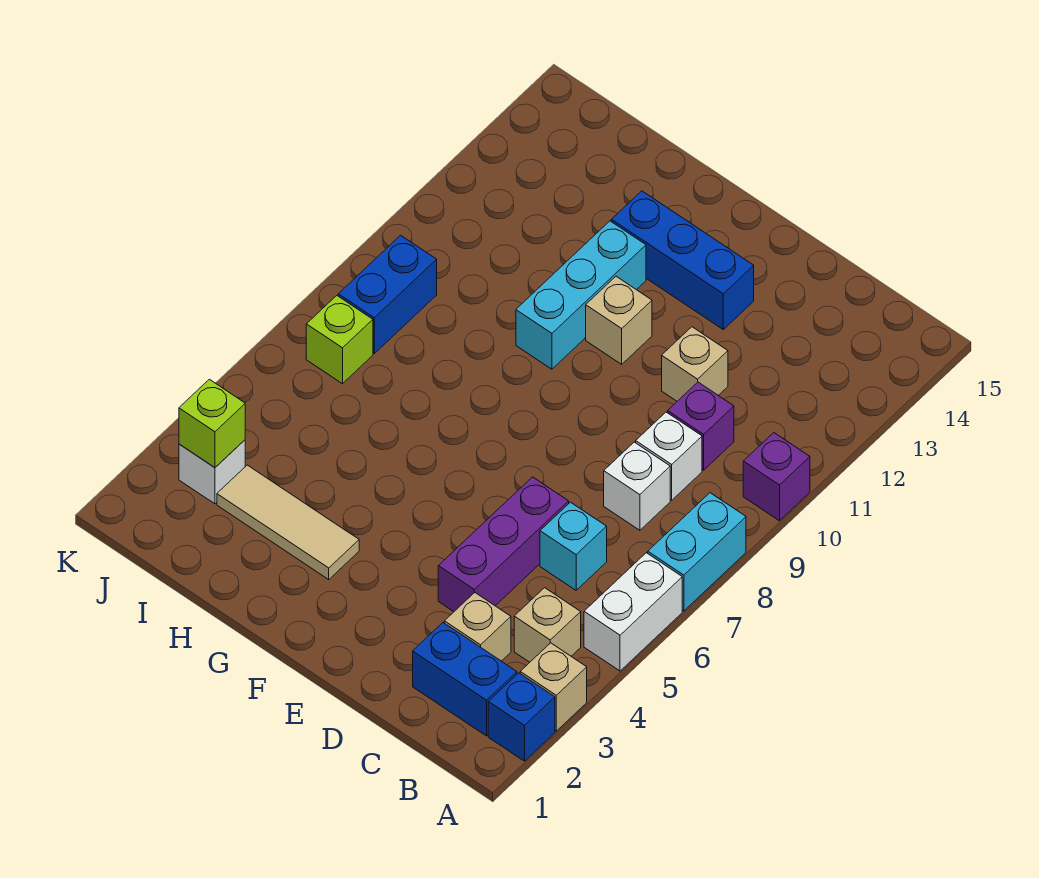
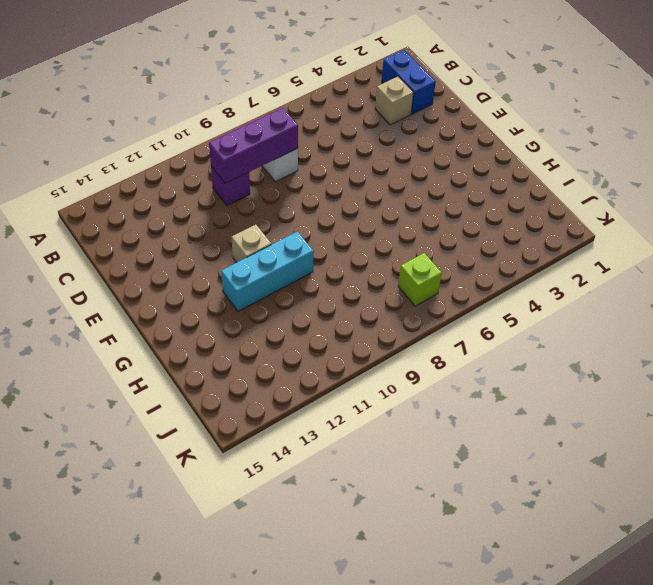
purple 1x3 brick [209,108,298,183] -> purple 1x3 brick moved to [438,477,569,612]
none -> blue 1x1 brick [488,673,555,761]
none -> tan 1x1 brick [520,643,587,731]
none -> white 1x2 brick [584,553,682,671]

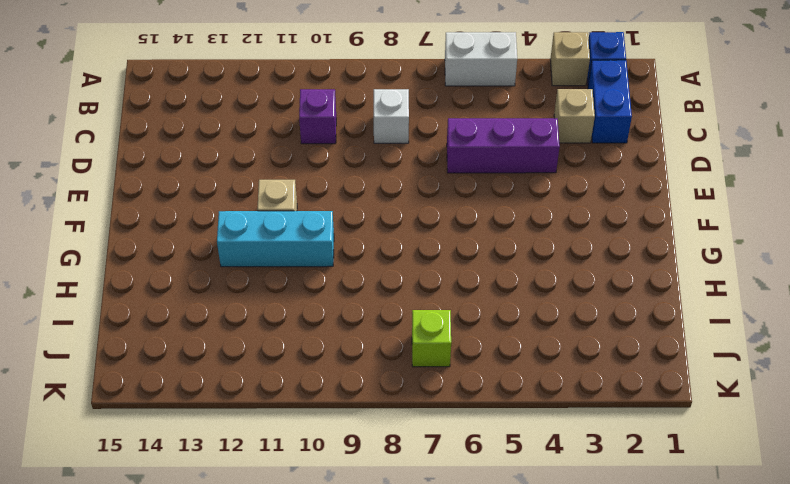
none -> cyan 1x2 brick [648,493,746,611]
none -> purple 1x1 brick [743,433,810,521]
none -> tan 1x1 brick [514,588,581,662]

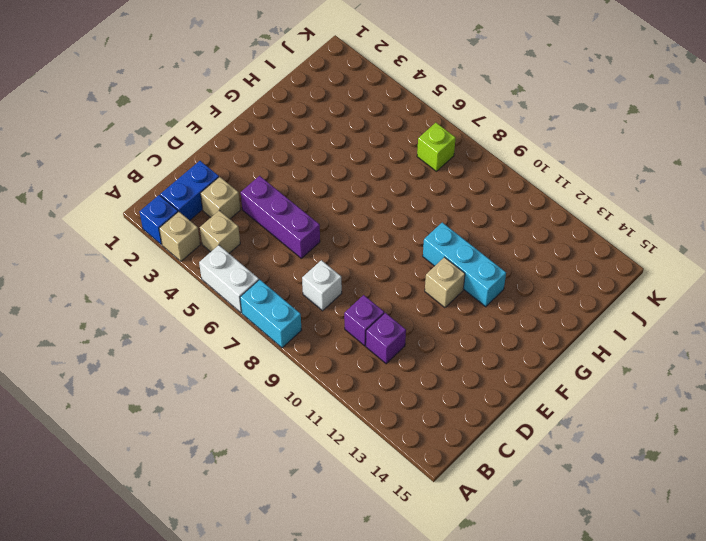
purple 1x1 brick [366,313,406,364] -> purple 1x1 brick moved to [743,433,810,521]
none -> cyan 1x1 brick [540,502,607,590]
none -> white 1x1 brick [636,412,702,500]
none -> tan 1x1 brick [662,327,728,401]

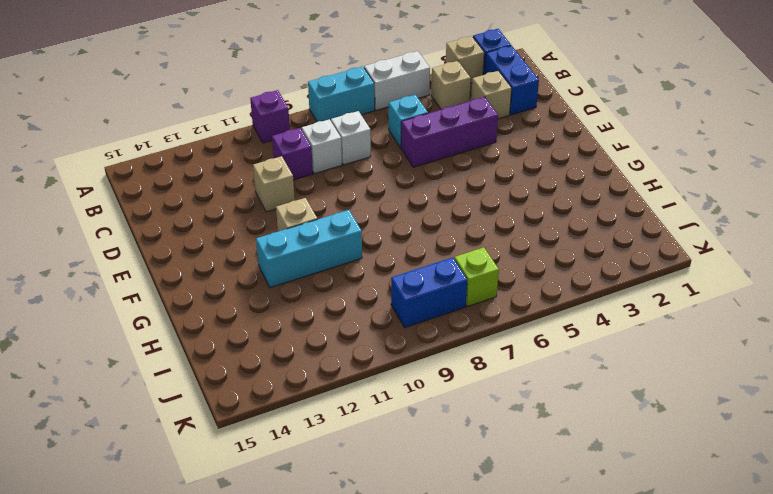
none -> blue 1x3 brick [611,191,754,329]
none -> tan 1x3 tile [217,465,359,579]
none -> white 1x1 brick [179,440,245,504]

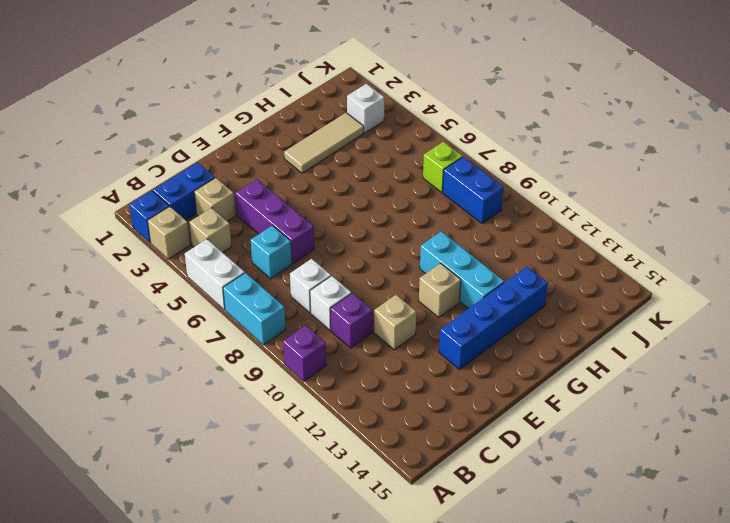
blue 1x4 brick [439,266,548,369] -> blue 1x3 brick [611,191,754,329]
none -> lime 1x1 brick [179,379,245,468]

